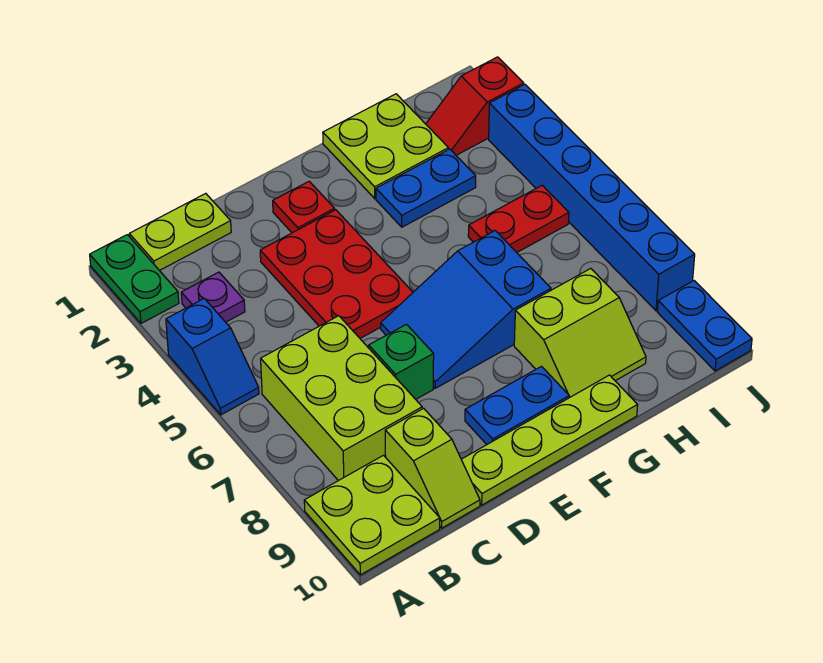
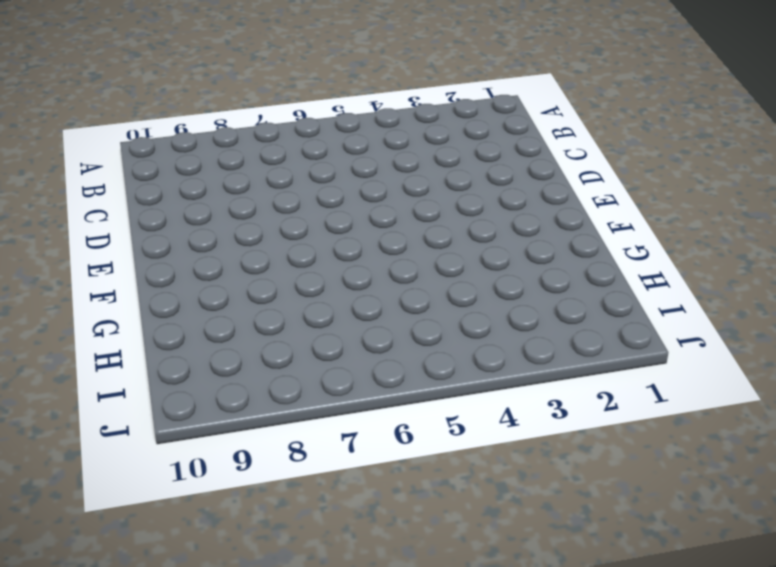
none -> green 1x2 plate [90,235,179,323]
none -> blue 1x2 slope [166,299,259,415]
none -> lime 2x2 plate [304,455,440,575]

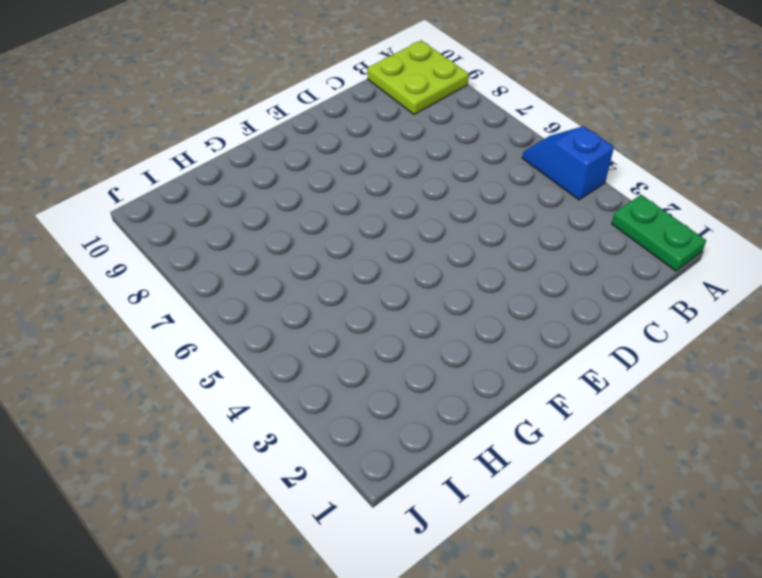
none -> lime 1x2 plate [129,193,231,271]
none -> purple 1x1 plate [181,272,245,322]
none -> lime 2x3 brick [261,316,422,481]

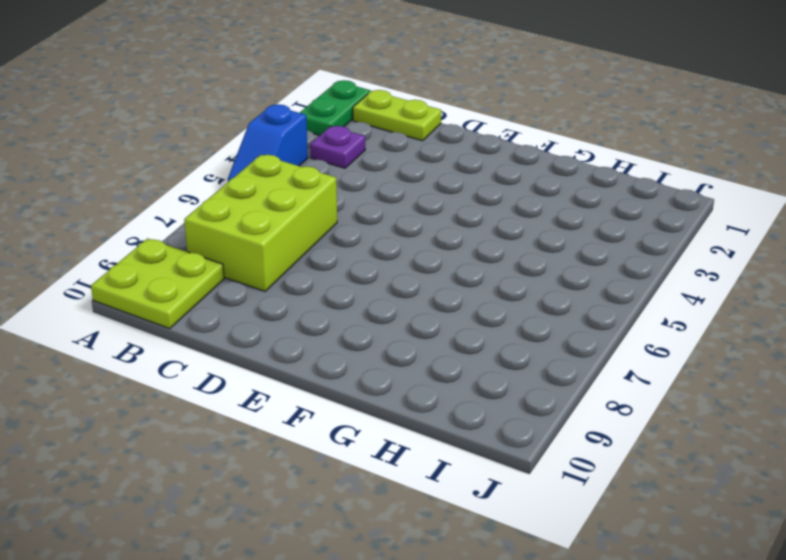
none -> lime 1x2 slope [385,408,480,528]
none -> red 2x3 plate [260,210,413,338]
none -> green 1x1 brick [369,324,434,399]

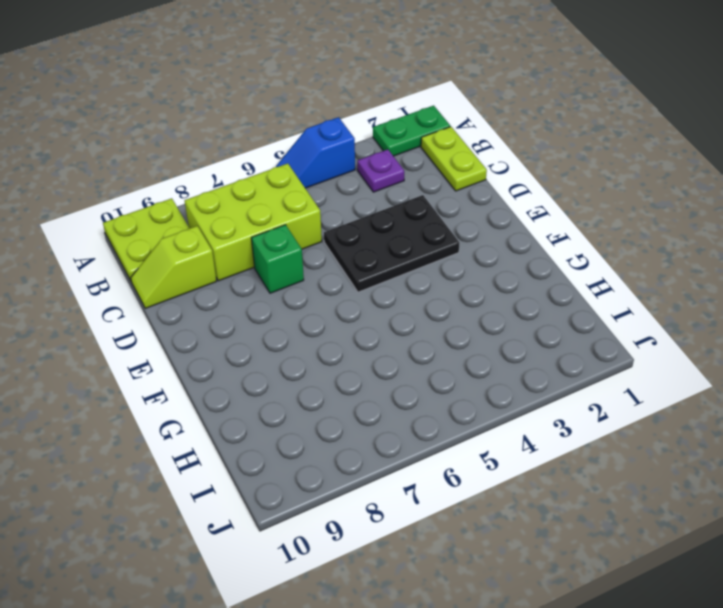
black 2x3 plate [324,195,459,292] -> red 2x3 plate [260,210,413,338]
none -> lime 1x4 plate [461,375,638,505]
none -> red 1x1 plate [273,181,335,233]
none -> blue 2x3 slope [381,231,551,388]

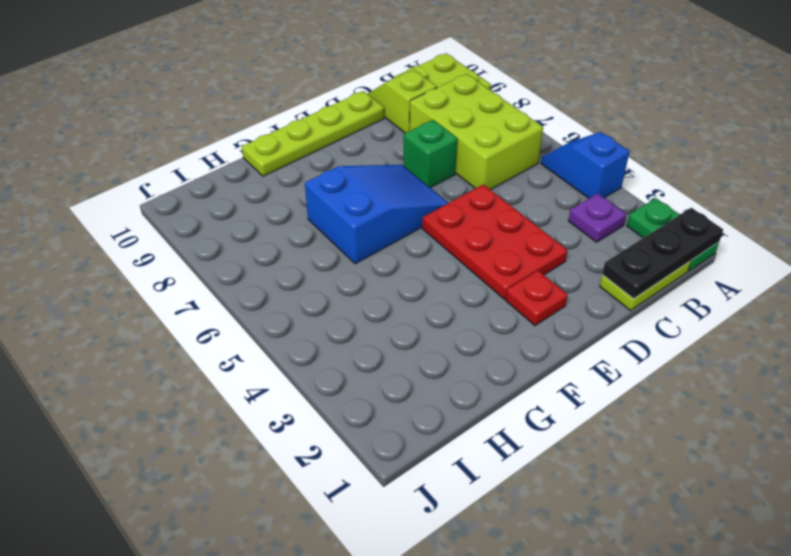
black 1x3 plate [602,208,723,298] -> none
none -> blue 1x2 plate [465,366,569,444]
none -> lime 2x2 plate [323,94,448,199]
none -> blue 1x2 plate [376,149,476,227]

